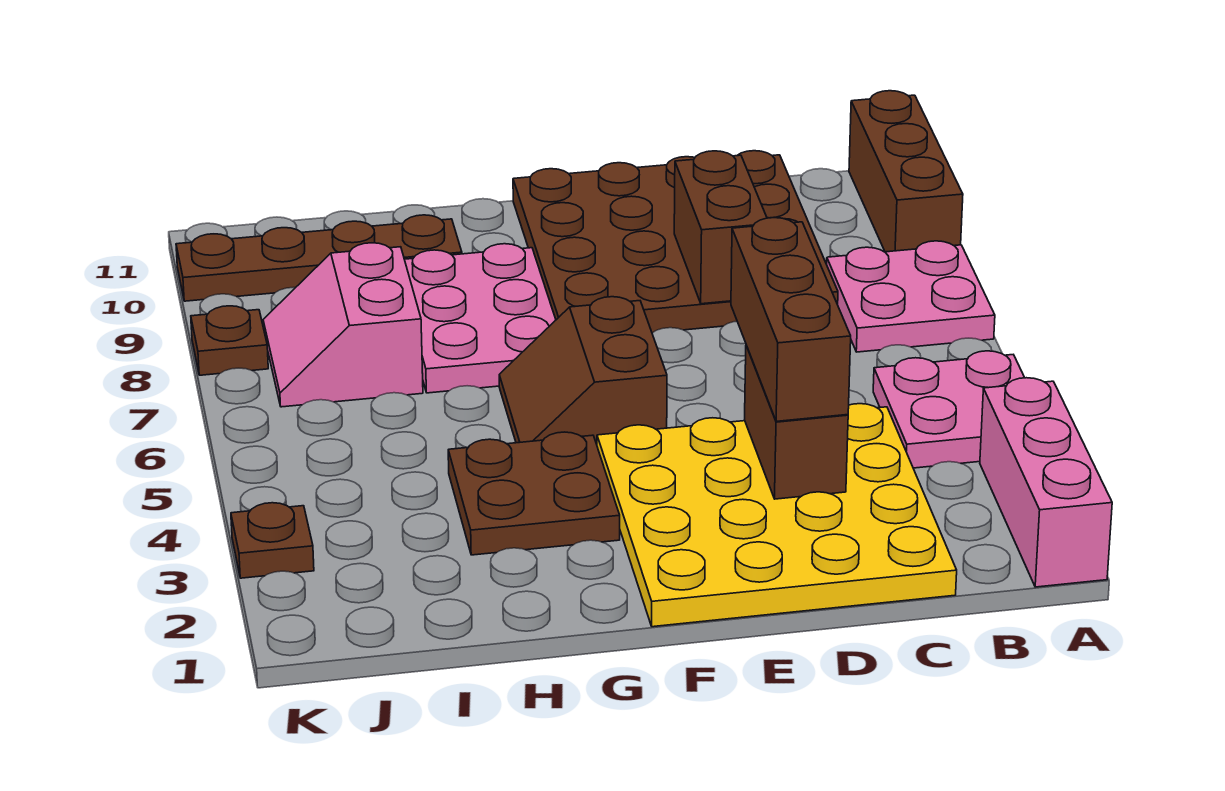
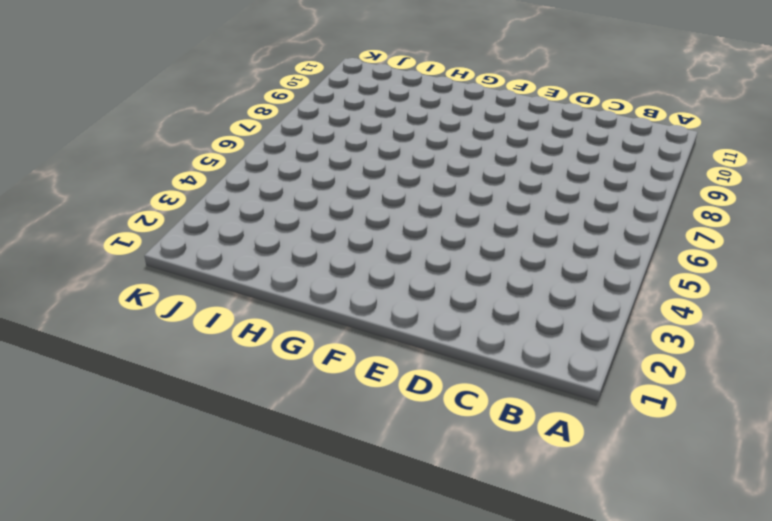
none -> pink 1x3 brick [980,378,1112,587]
none -> pink 2x2 plate [873,351,1025,468]
none -> pink 2x2 plate [827,241,995,352]

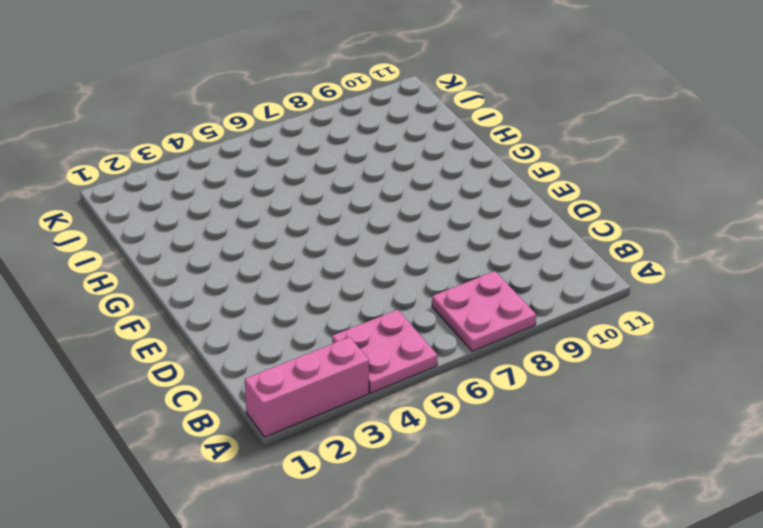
none -> brown 1x3 brick [849,91,963,252]
none -> yellow 4x4 plate [597,404,957,627]
none -> brown 4x4 plate [513,151,838,333]

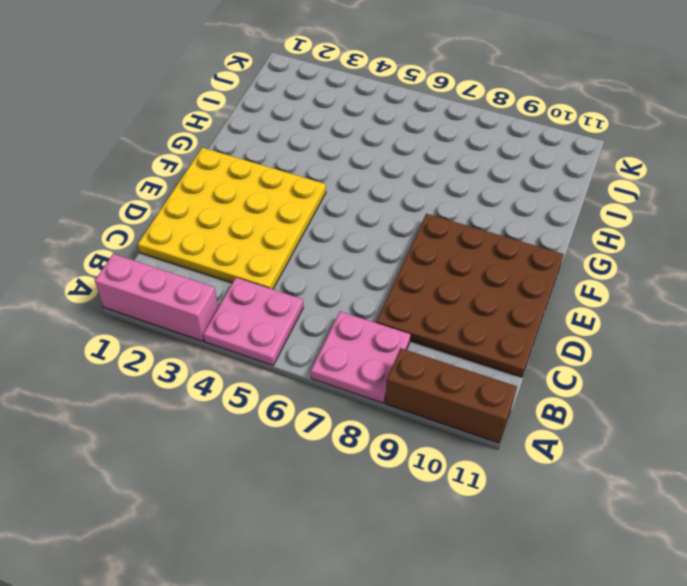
none -> brown 2x2 slope [499,297,667,444]
none -> brown 2x2 plate [448,432,620,555]
none -> pink 2x3 plate [405,244,556,393]

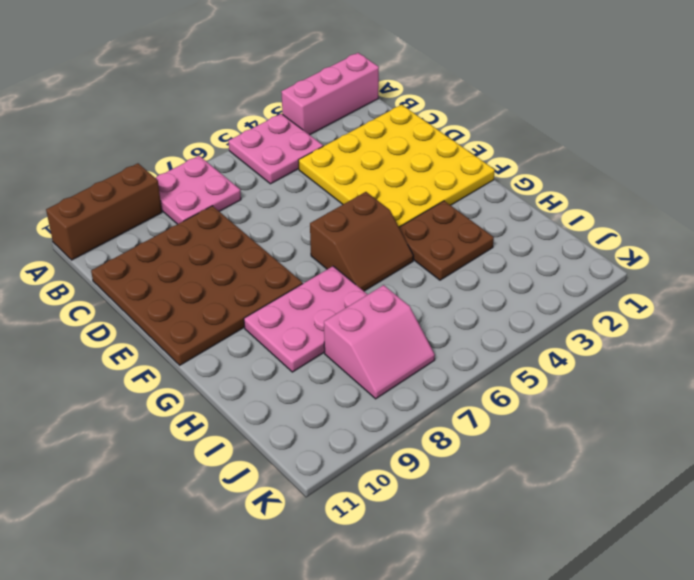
none -> brown 1x4 plate [176,215,462,301]
none -> brown 1x1 plate [231,503,314,578]
none -> brown 1x1 plate [191,306,268,375]

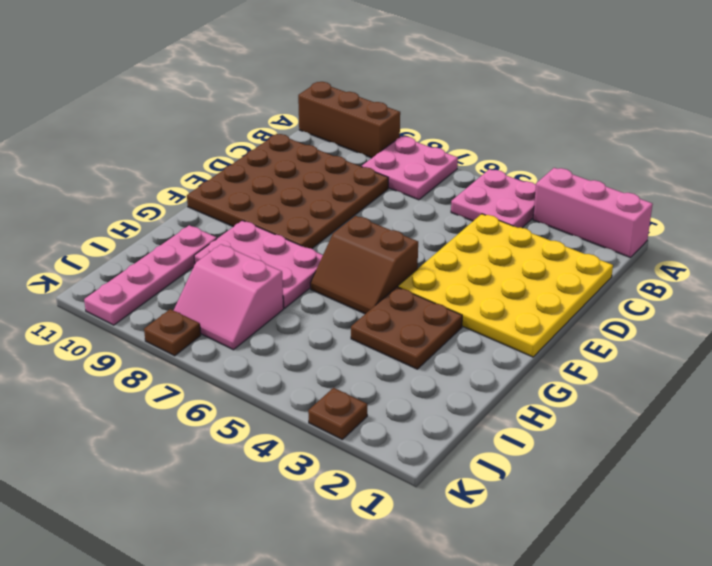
pink 1x4 plate [84,225,217,325] -> brown 1x4 plate [176,215,462,301]
none -> brown 1x2 brick [745,345,848,499]
none -> brown 1x2 brick [674,151,767,304]
none -> brown 1x3 brick [731,218,851,421]

